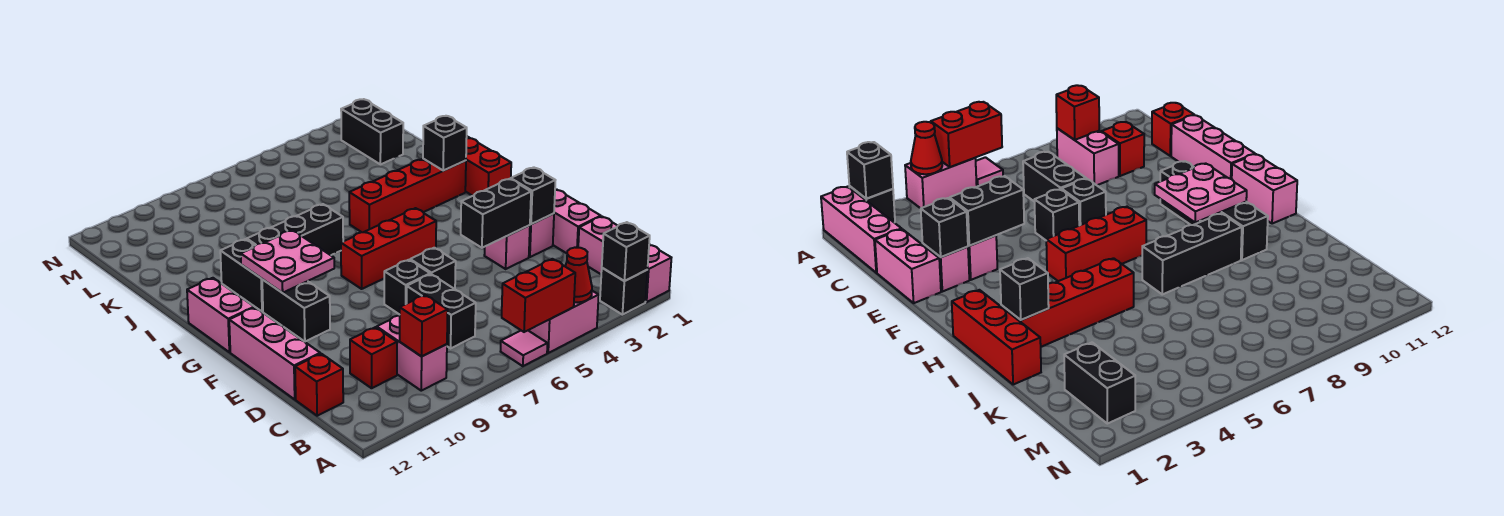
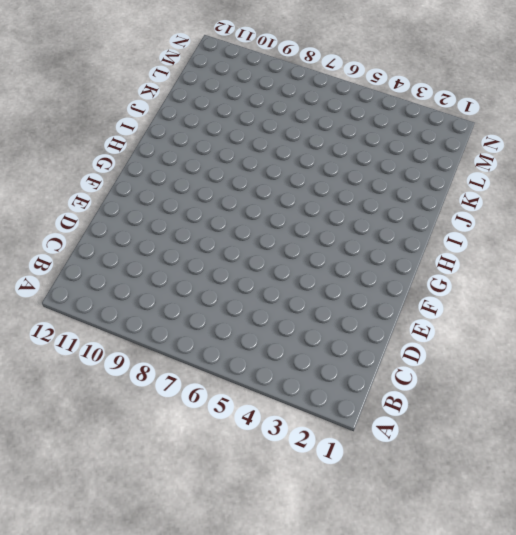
none -> pink 1x3 brick [578,216,671,302]
none -> black 1x1 brick [600,268,648,315]
none -> pink 1x2 brick [528,291,599,353]
none -> pink 1x1 tile [501,331,547,366]

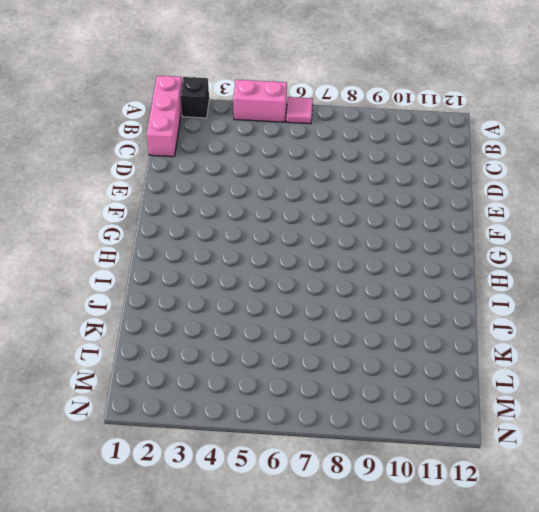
none -> pink 1x2 brick [377,316,447,391]
none -> black 1x2 brick [407,274,476,348]
none -> red 1x1 brick [350,327,397,388]
none -> red 1x1 brick [295,354,343,416]

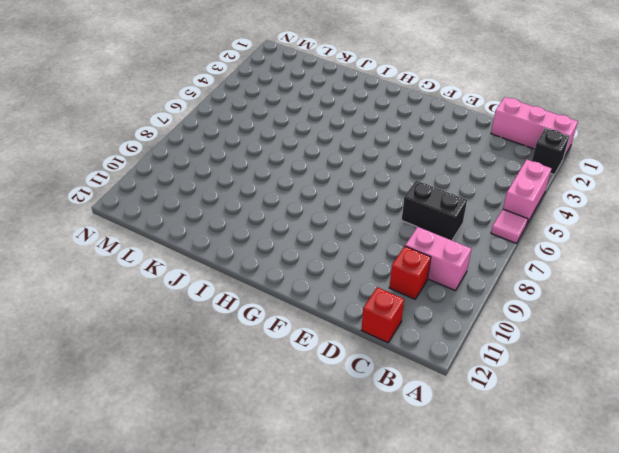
none -> pink 1x2 brick [553,189,601,253]
none -> pink 1x3 brick [229,307,320,399]
none -> pink 1x1 brick [529,214,554,257]
none -> pink 1x1 brick [484,225,530,269]

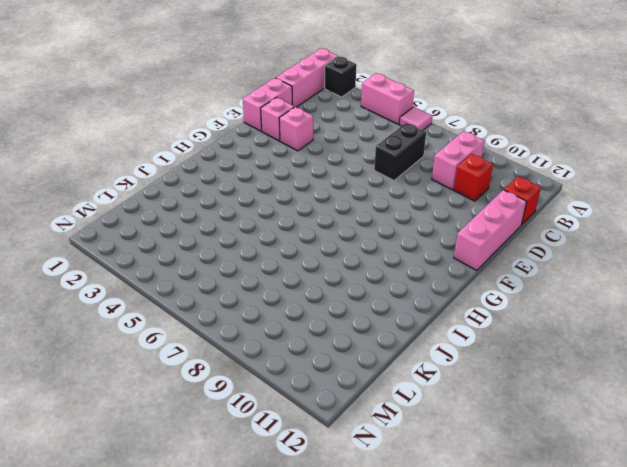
none -> black 1x1 brick [410,248,456,289]
none -> black 1x1 brick [384,260,430,315]
none -> black 1x2 brick [262,279,330,341]
none -> red 1x3 brick [341,208,436,289]

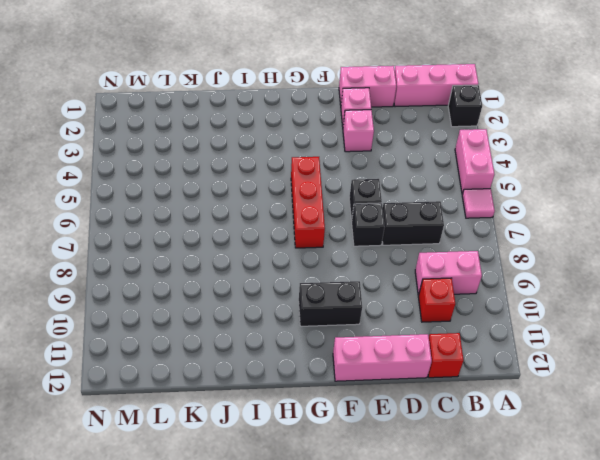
none -> pink 1x2 brick [187,278,254,352]
none -> red 1x3 brick [465,137,511,196]
none -> black 1x2 brick [220,239,263,312]
none -> red 1x4 brick [349,159,466,232]

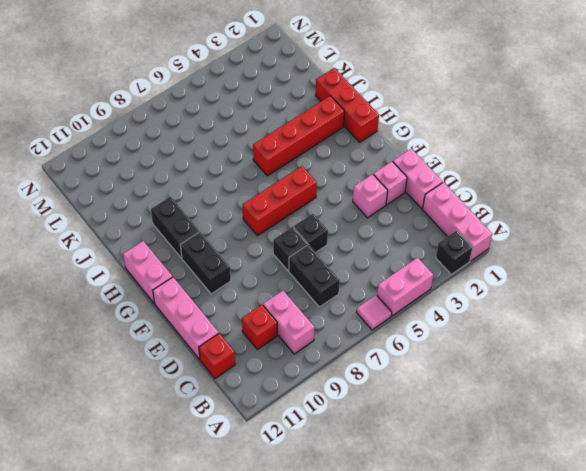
none -> black 1x3 brick [247,204,343,255]
none -> black 1x2 brick [341,99,403,164]
none -> black 1x1 brick [602,222,650,281]
none -> red 1x1 cone [565,248,592,303]

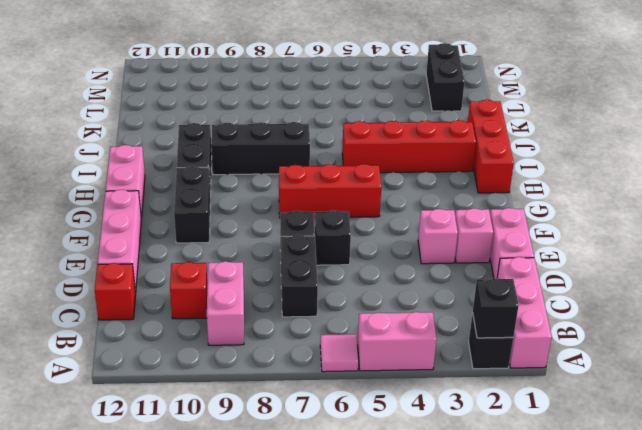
none -> red 1x1 cone [565,248,592,303]
none -> red 1x2 brick [502,259,575,332]
none -> red 1x1 brick [399,295,448,356]
none -> black 1x1 brick [511,167,555,224]

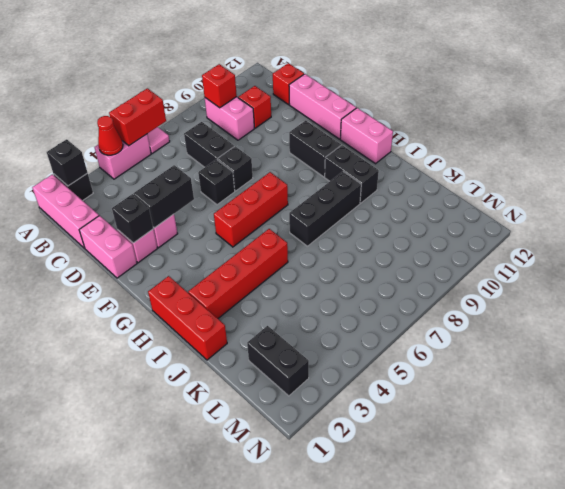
none -> pink 2x2 plate [241,230,334,293]
none -> black 1x1 brick [423,116,467,171]

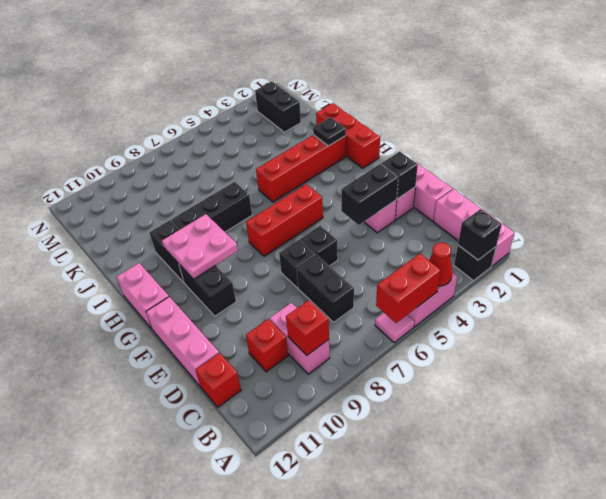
black 1x1 plate [313,117,346,146] -> black 1x1 brick [423,116,467,171]

